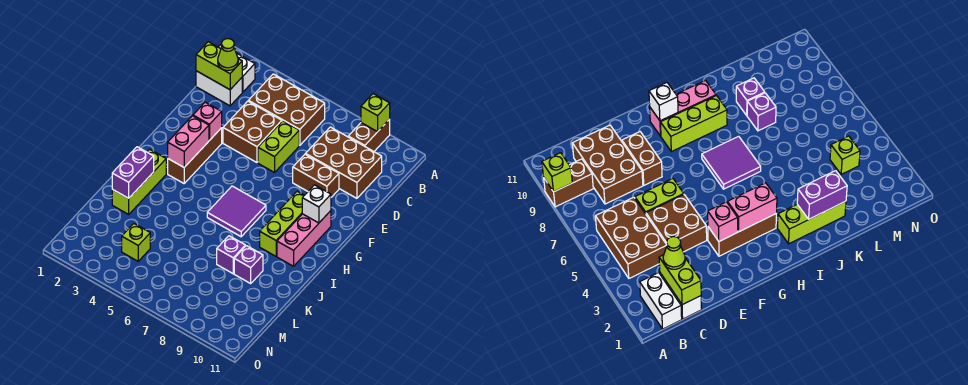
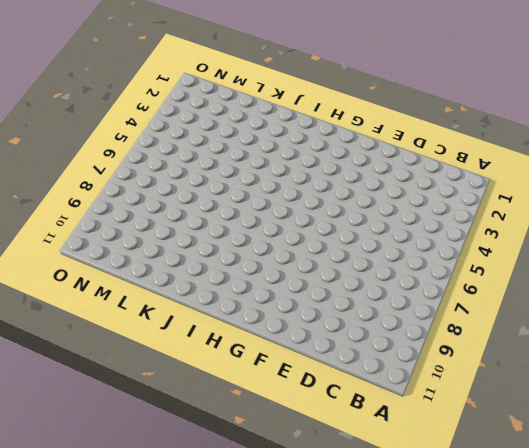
none -> brown 1x2 brick [348,119,390,151]
none -> white 1x2 brick [219,45,255,92]
none -> brown 2x3 brick [249,74,325,145]

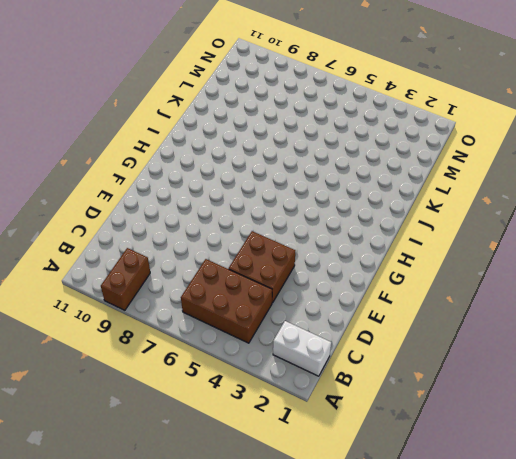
none -> white 1x2 brick [196,71,242,106]
none -> brown 2x3 brick [306,127,382,198]
none -> lime 1x2 brick [258,121,299,173]

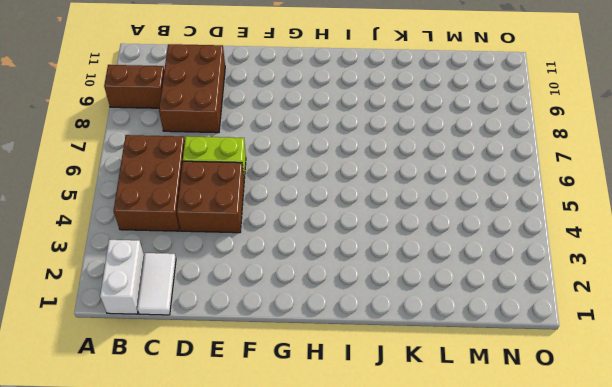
white 1x2 tile [137,253,176,315] -> white 1x2 brick [196,71,242,106]
none -> brown 1x2 brick [293,154,339,197]
none -> brown 1x3 brick [168,128,222,183]
none -> lime 1x3 brick [260,191,304,256]

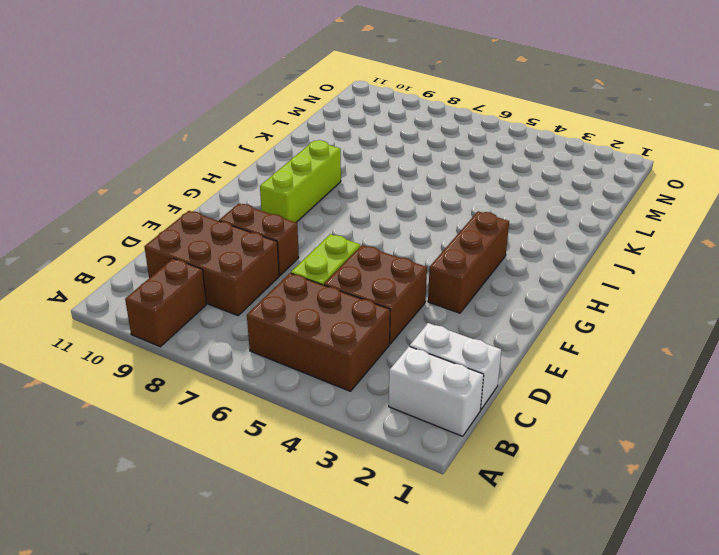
none -> pink 1x3 brick [277,211,331,266]
none -> purple 2x2 tile [207,186,266,237]
none -> lime 1x3 brick [112,149,166,214]

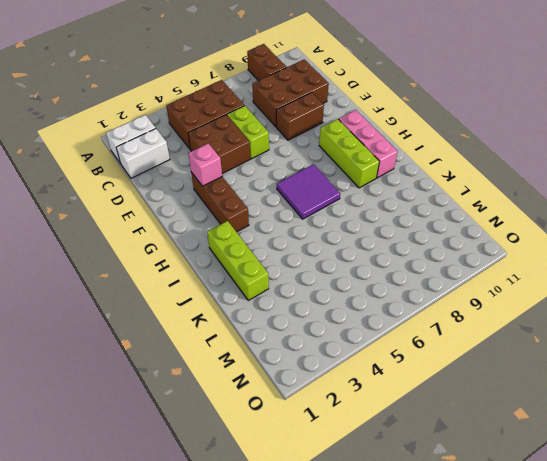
none -> purple 1x1 brick [217,236,245,274]
none -> purple 1x1 brick [234,246,263,283]
none -> lime 1x1 brick [122,224,150,261]

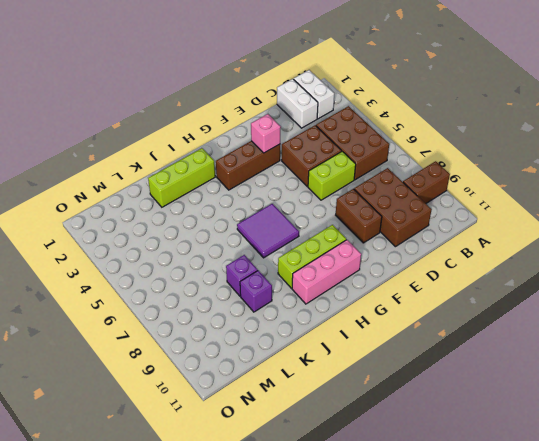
none -> lime 1x1 brick [122,224,150,261]
none -> lime 1x1 brick [361,94,390,132]
none -> lime 1x2 brick [196,42,242,90]

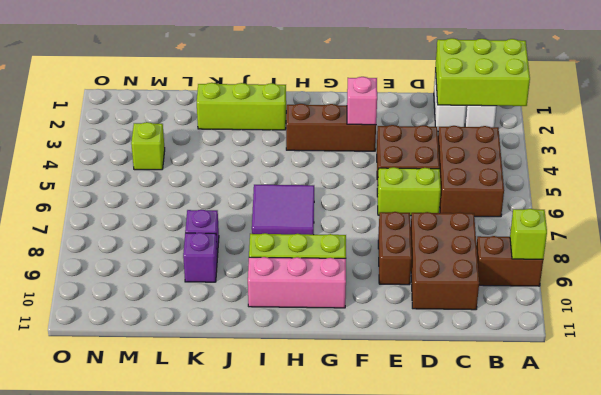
lime 2x3 brick [435,38,530,106] -> lime 1x2 brick [196,42,242,90]
none -> pink 1x2 brick [168,116,209,167]
none -> white 1x1 brick [302,185,331,223]
none -> purple 1x2 brick [112,147,154,198]

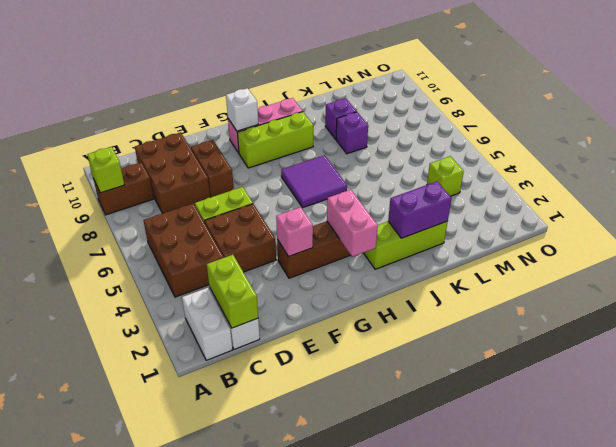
pink 1x2 brick [327,190,378,257] -> pink 1x2 brick turned to [168,116,209,167]
none -> lime 1x1 cone [218,39,238,70]

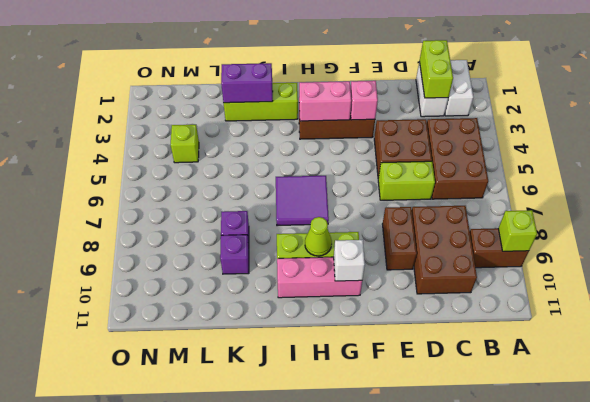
lime 1x1 cone [305,217,332,256] -> lime 1x1 cone moved to [218,39,238,70]

